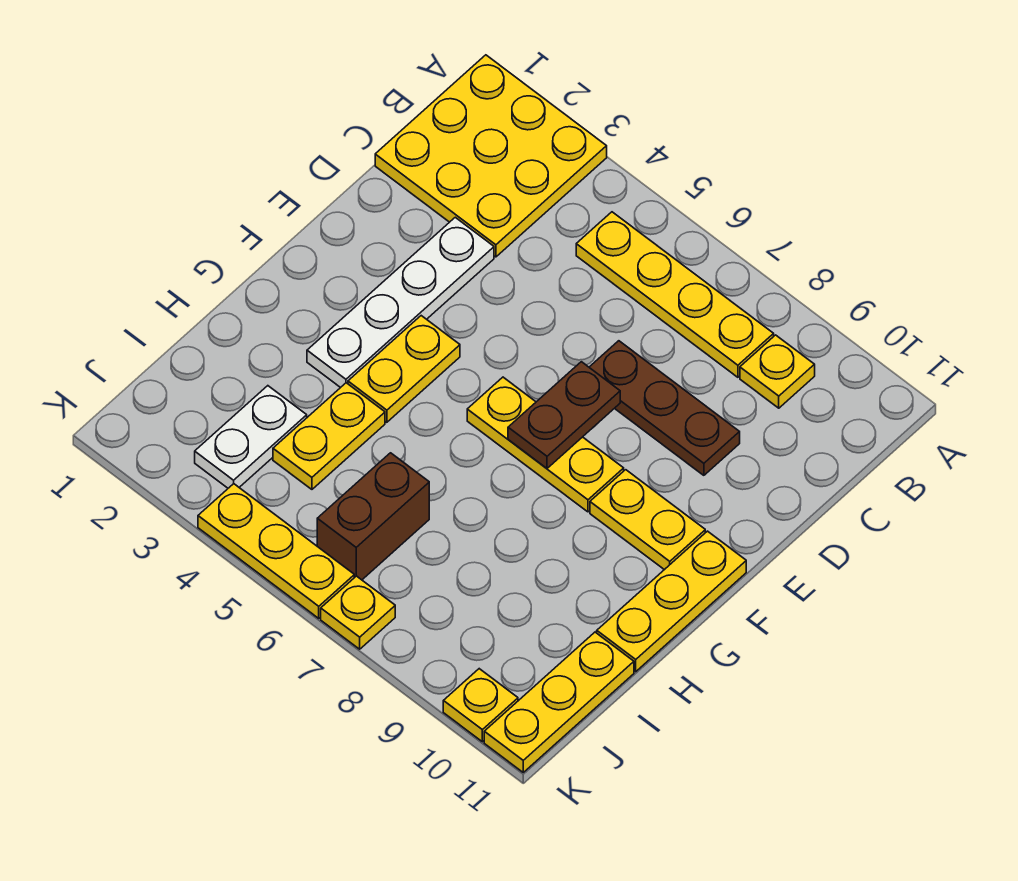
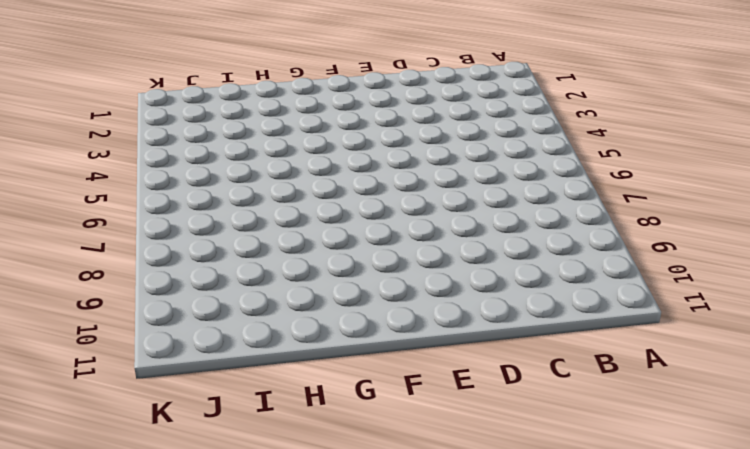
none -> yellow 3x3 plate [375,55,607,257]
none -> yellow 1x4 plate [576,212,774,377]
none -> yellow 1x1 plate [740,335,815,408]

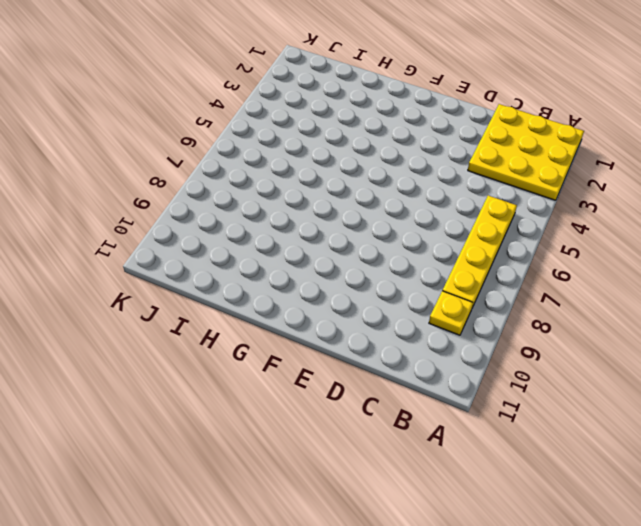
none -> white 1x4 plate [307,217,494,388]
none -> brown 1x3 plate [589,341,740,475]
none -> yellow 1x2 plate [348,316,460,422]

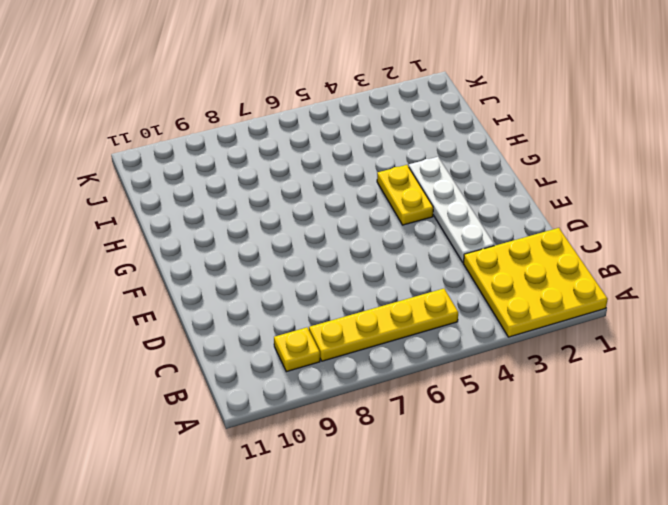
none -> brown 1x3 plate [589,341,740,475]
none -> yellow 1x3 plate [467,377,624,512]
none -> yellow 1x2 plate [590,470,705,570]

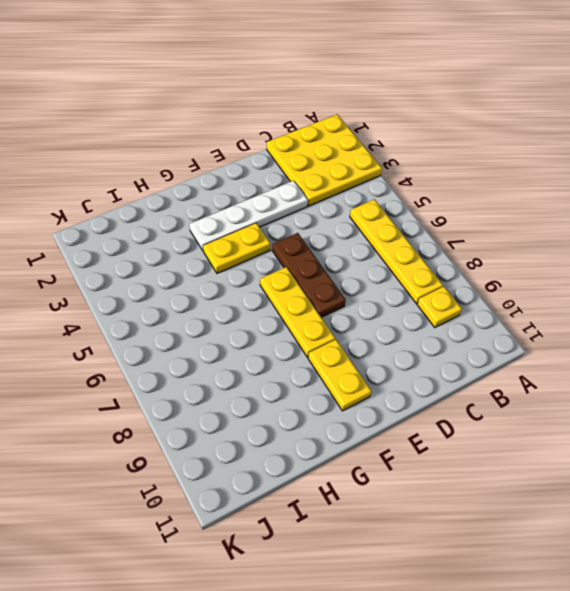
brown 1x3 plate [272,233,346,317] -> brown 1x3 plate moved to [589,341,740,475]
none -> yellow 1x3 plate [597,531,746,672]
none -> yellow 1x2 plate [273,383,385,489]
none -> white 1x2 plate [195,386,307,488]

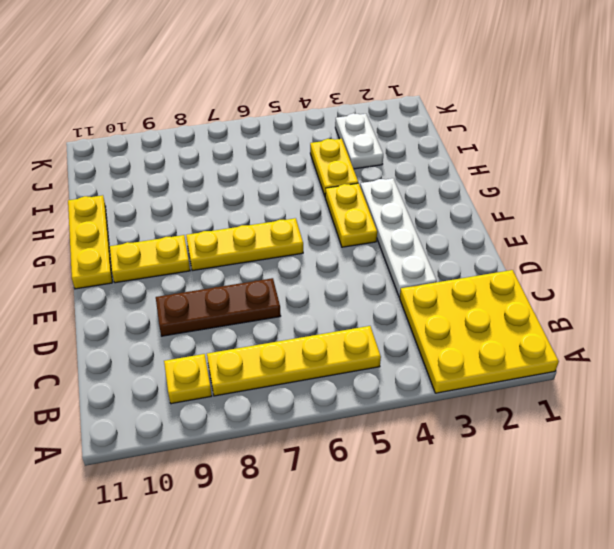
none -> brown 1x2 brick [317,453,429,580]
none -> yellow 1x3 plate [484,632,634,772]
none -> yellow 1x3 plate [198,484,354,618]

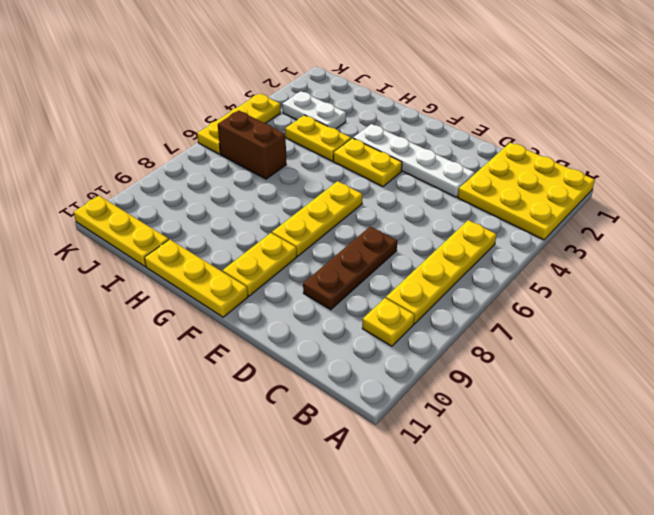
none -> yellow 1x1 plate [321,576,395,649]
none -> yellow 1x1 plate [443,669,518,742]
none -> brown 1x2 plate [508,362,620,468]

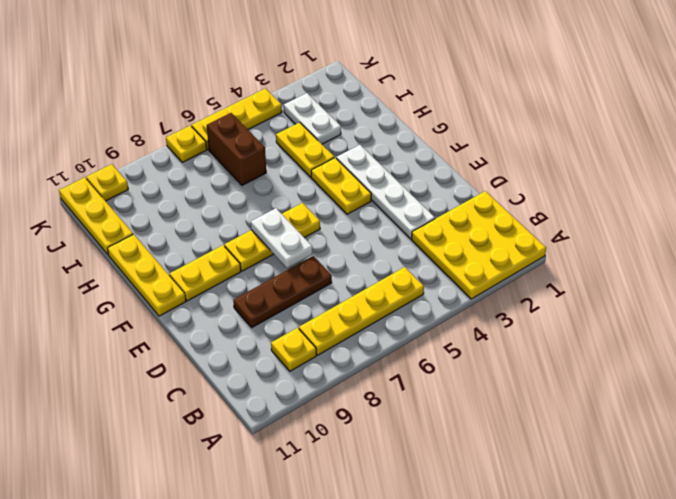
white 1x2 plate [251,208,313,268] -> brown 1x2 plate [508,362,620,468]

